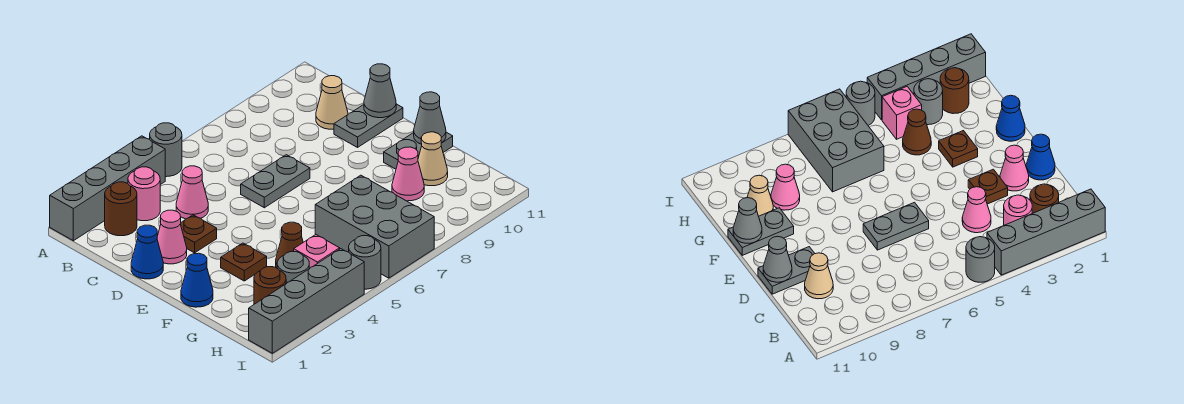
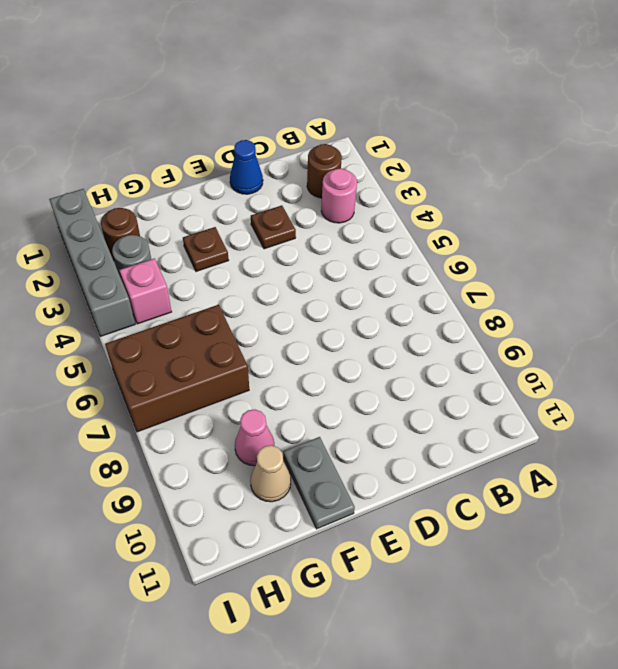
brown 2x3 brick [105,305,249,432] -> grey 2x3 brick [315,175,434,278]
none -> grey 1x4 brick [50,136,165,241]
none -> grey 1x1 round brick [150,123,182,177]
none -> pink 1x1 cone [176,166,208,219]

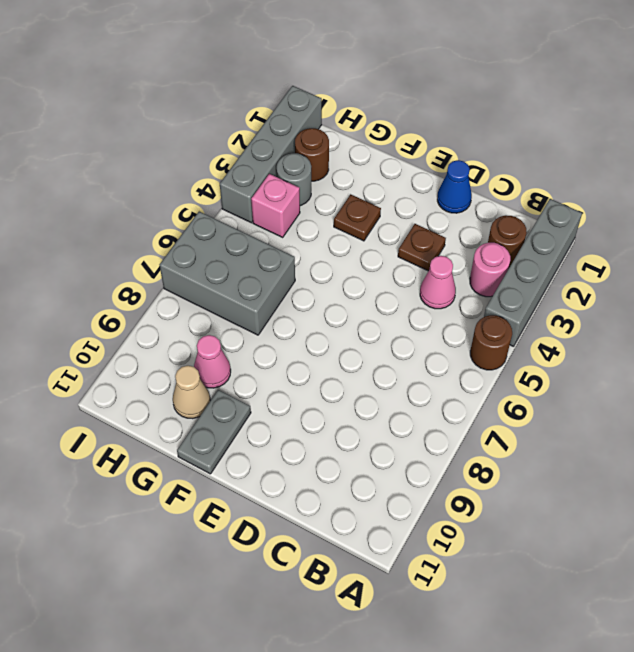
brown 1x1 round brick [470,315,512,370] -> grey 1x1 round brick [150,123,182,177]
none -> tan 1x1 cone [316,76,348,129]
none -> pink 1x1 cone [157,210,187,264]
none -> grey 1x2 plate [241,155,310,208]

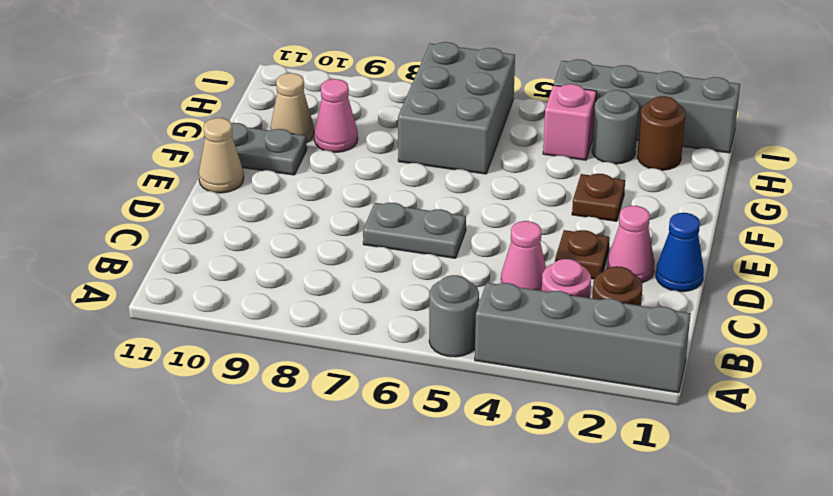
tan 1x1 cone [199,118,244,193] -> tan 1x1 cone moved to [316,76,348,129]
none -> grey 1x2 plate [334,104,403,147]
none -> blue 1x1 cone [181,253,213,307]
none -> brown 1x1 cone [276,222,303,268]

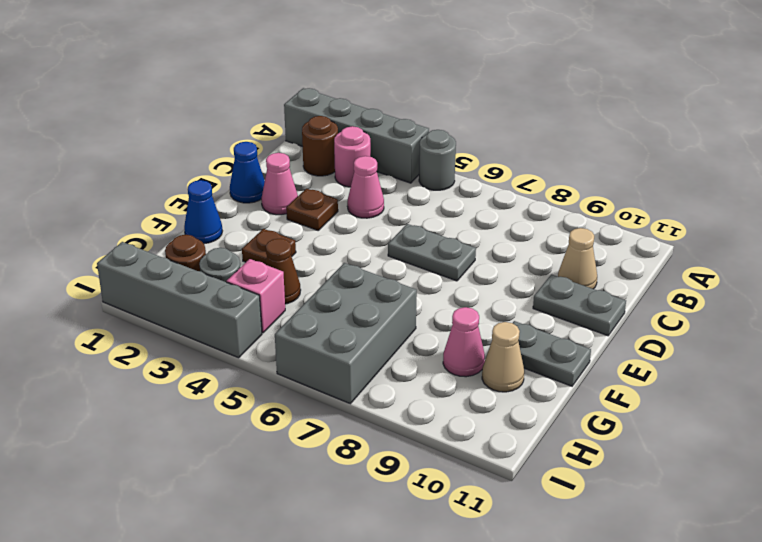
none -> grey 1x1 round brick [349,236,381,289]
none -> grey 1x1 cone [364,64,396,118]
none -> grey 1x1 cone [414,92,446,144]

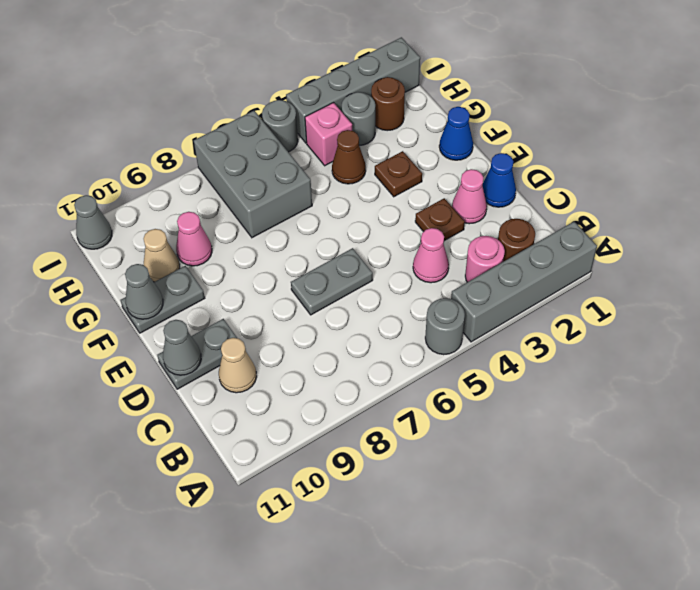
grey 1x1 cone [74,195,112,249] -> none

